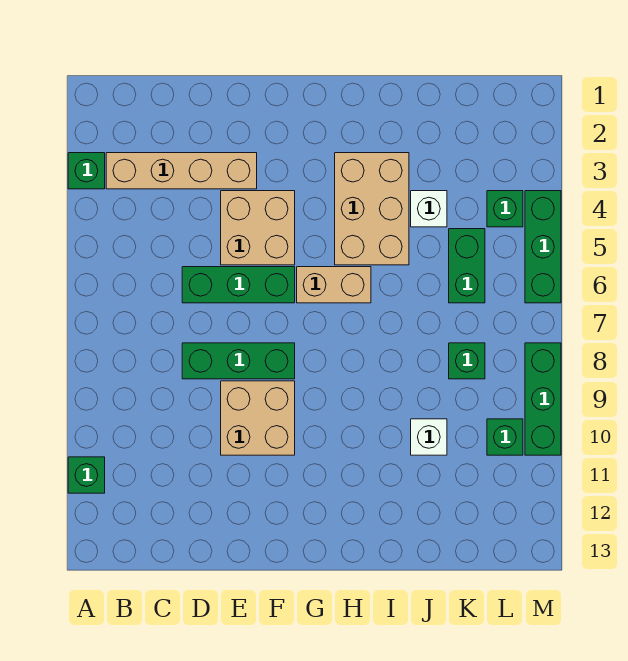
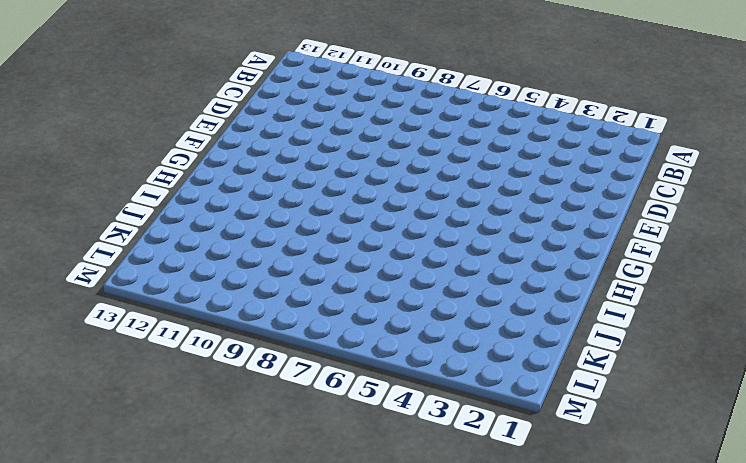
none -> green 1x1 brick [68,153,105,189]
none -> green 1x1 brick [68,457,105,493]
none -> tan 1x4 brick [106,153,257,189]

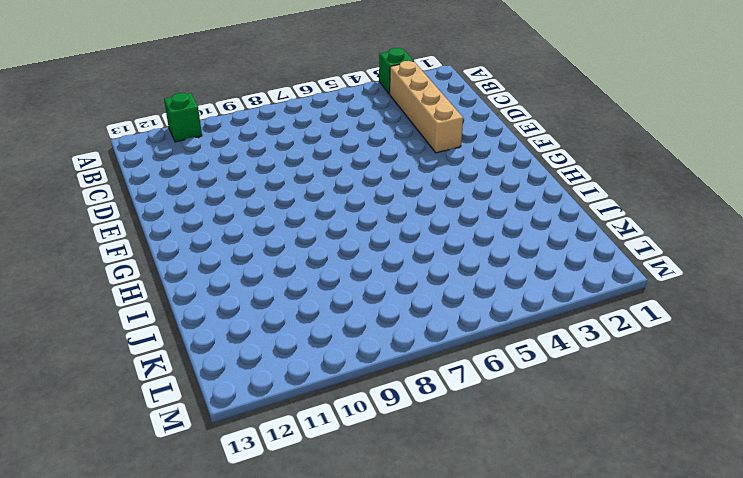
none -> green 1x3 brick [182,267,295,303]
none -> green 1x3 brick [182,343,295,379]
none -> tan 2x2 brick [221,191,295,265]

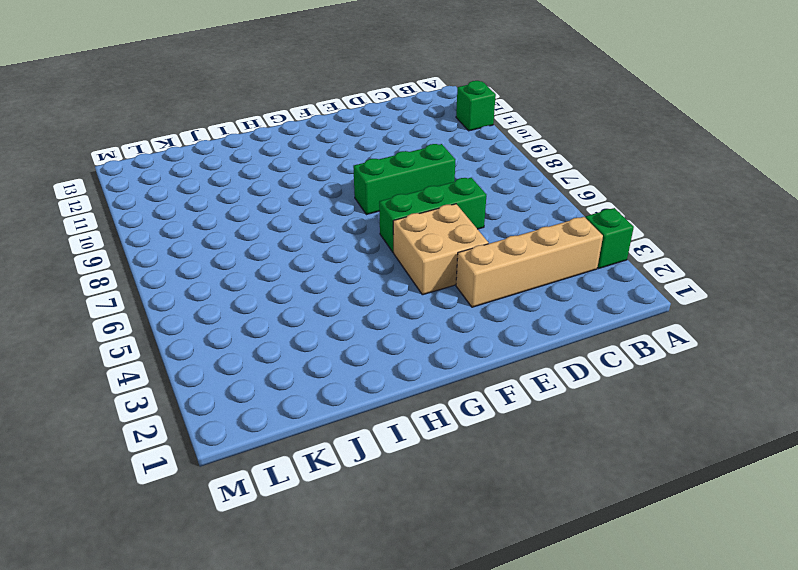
none -> tan 2x2 brick [221,381,295,455]
none -> tan 1x2 brick [297,267,371,303]
none -> tan 2x3 brick [335,153,409,265]

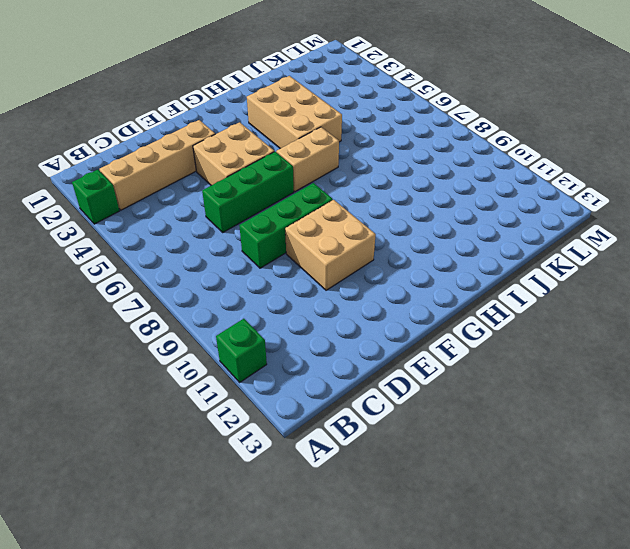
none -> white 1x1 brick [411,191,447,227]
none -> white 1x1 brick [411,419,447,455]
none -> green 1x2 brick [449,229,485,303]

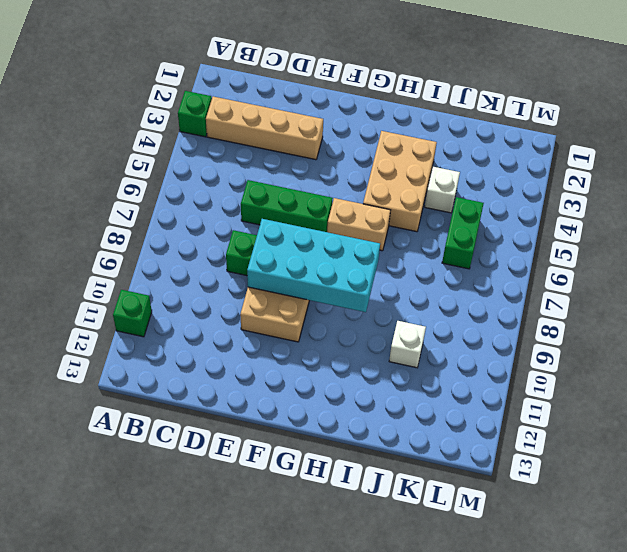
cyan 2x4 brick [247,219,380,312] -> none
none -> tan 2x2 brick [221,191,295,265]
none -> green 1x1 brick [449,343,485,379]
none -> green 1x1 brick [487,191,523,227]

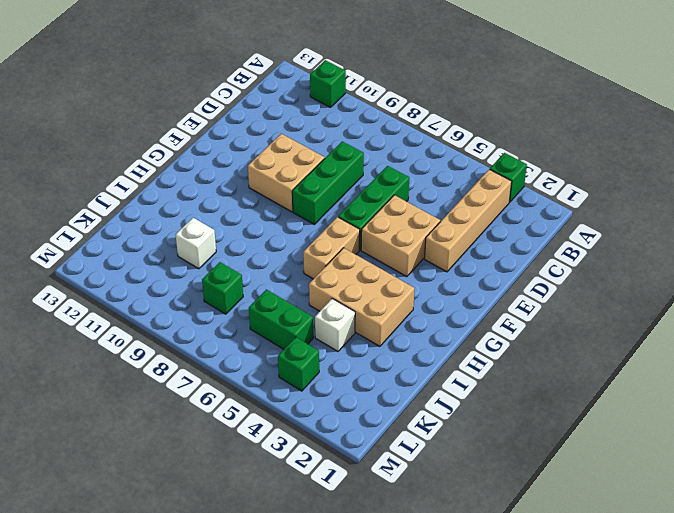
none -> green 1x1 brick [487,419,523,455]
none -> green 1x3 brick [525,191,561,303]
none -> green 1x3 brick [525,343,561,455]

